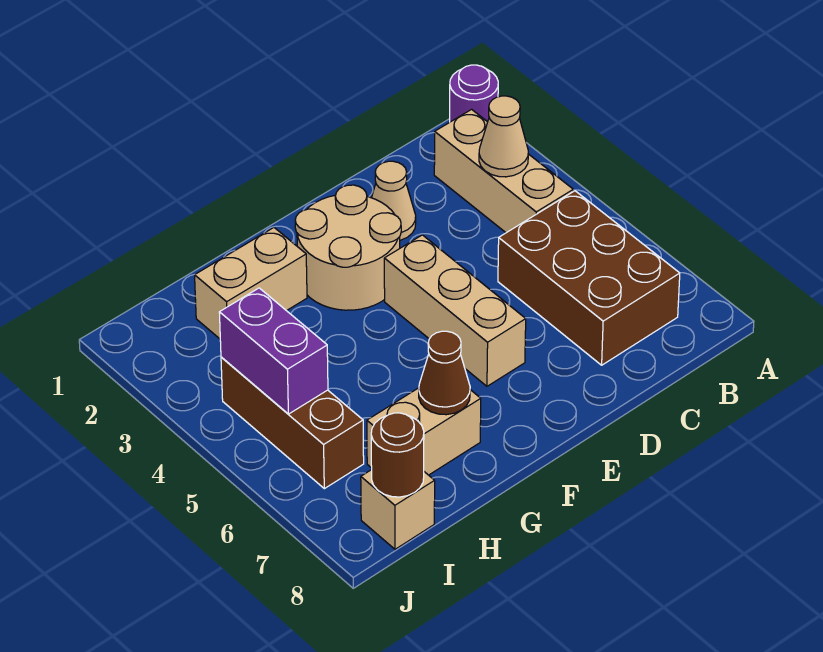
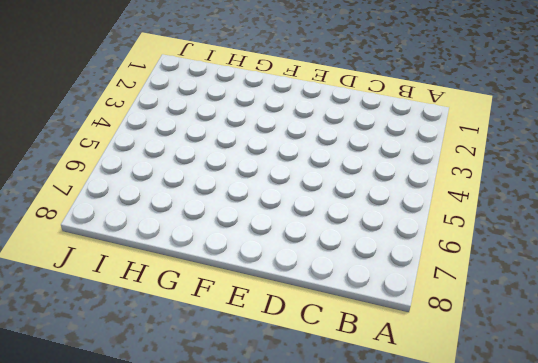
none -> purple 1x1 round brick [450,65,498,122]
none -> tan 1x3 brick [434,109,573,233]
none -> brown 2x3 brick [498,191,680,365]

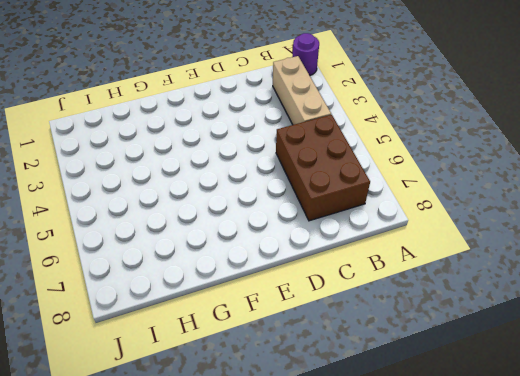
none -> tan 1x1 cone [372,161,416,240]
none -> tan 2x2 round brick [295,185,401,310]
none -> tan 1x3 brick [384,235,526,386]

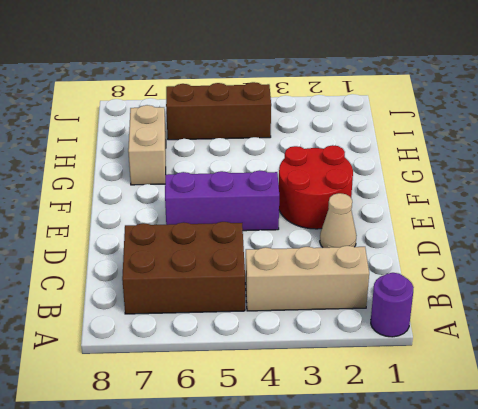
red 2x2 round brick [279,145,353,229] -> tan 2x2 round brick [295,185,401,310]
purple 1x3 brick [165,170,279,231] -> tan 1x3 brick [384,235,526,386]
none -> tan 1x2 brick [195,228,307,339]
none -> tan 1x1 brick [361,470,435,549]
none -> tan 1x1 cone [479,96,528,177]

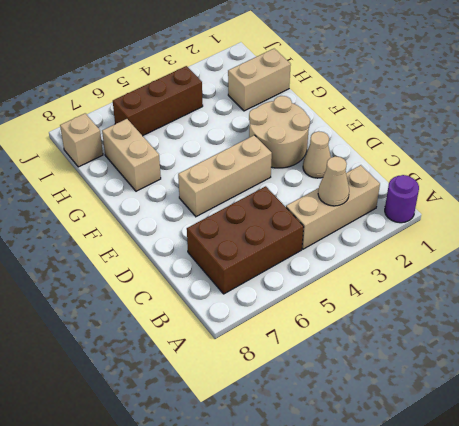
tan 1x2 brick [228,49,291,111] -> tan 1x2 brick turned to [195,228,307,339]
none -> brown 1x1 cone [419,331,470,415]
none -> purple 1x2 brick [219,288,328,414]
none -> brown 1x1 round brick [371,413,424,497]

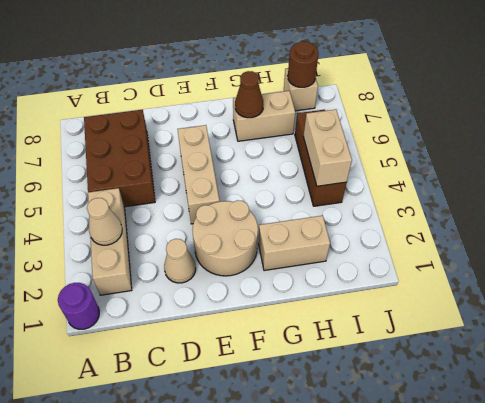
tan 1x2 brick [303,109,352,186] -> purple 1x2 brick [219,288,328,414]

